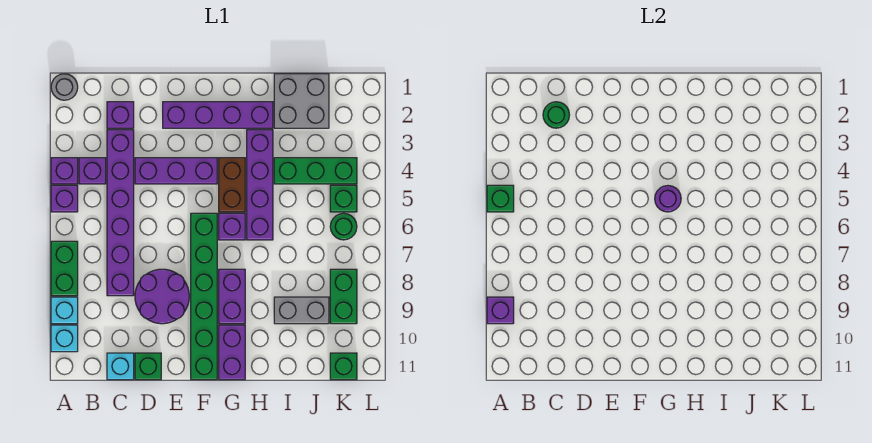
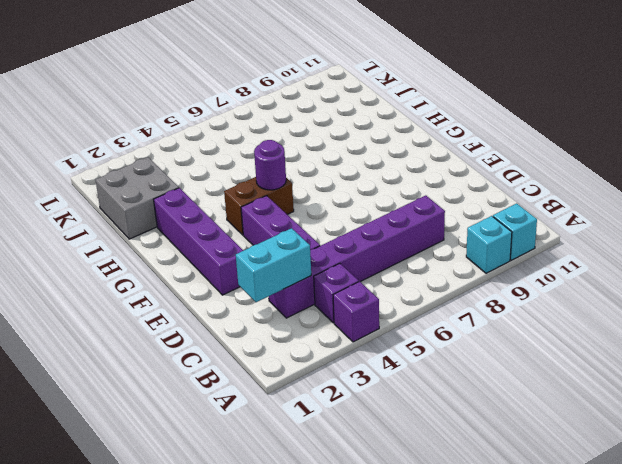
cyan 1x2 brick [236,228,311,302] -> green 1x1 round brick [543,102,569,128]
none -> grey 1x1 round brick [51,74,78,100]
none -> purple 1x1 brick [51,185,78,212]
none -> green 1x2 brick [51,241,78,296]
none -> purple 1x1 brick [107,102,134,128]

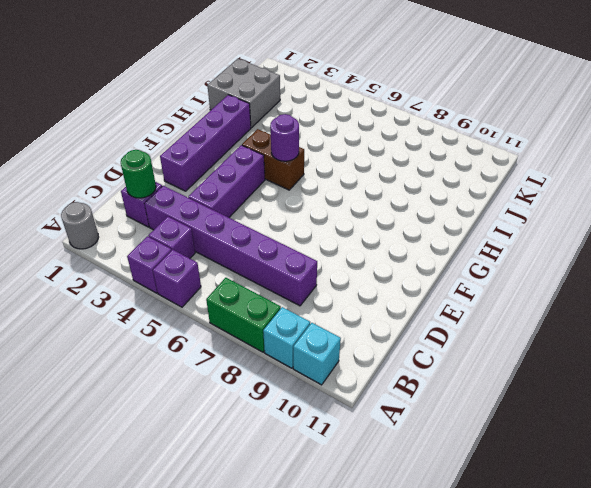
none -> cyan 1x1 brick [107,353,134,380]
none -> purple 2x2 round brick [135,269,189,324]
none -> green 1x1 brick [135,353,161,380]
none -> green 1x6 brick [191,213,217,380]

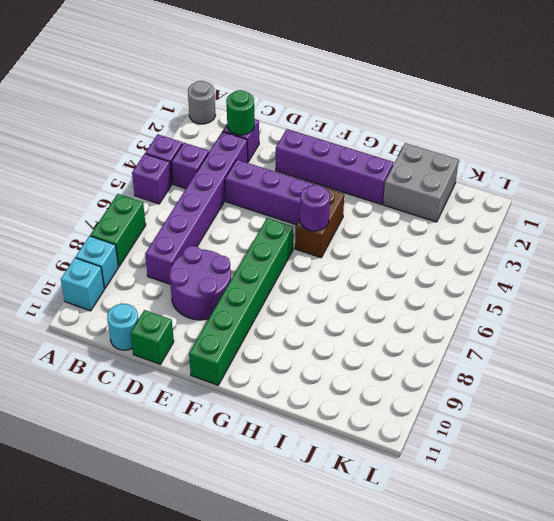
cyan 1x1 round brick [107,304,138,350] -> cyan 1x1 brick [107,353,134,380]
none -> purple 1x1 brick [219,213,245,240]
none -> purple 1x2 brick [219,269,245,324]
none -> purple 1x2 brick [219,325,245,380]
none -> purple 1x4 brick [247,130,273,240]

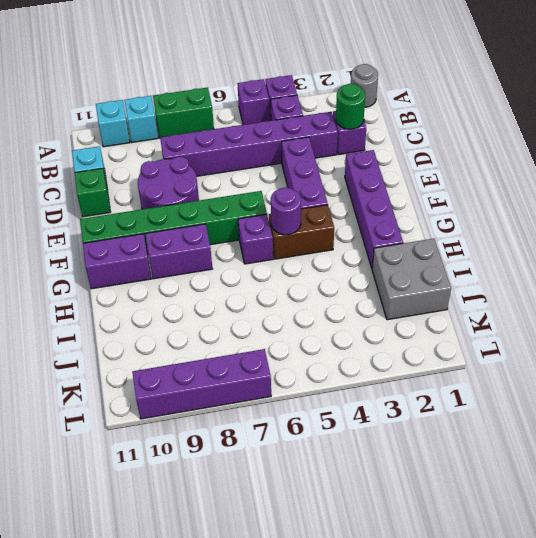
purple 1x4 brick [132,349,271,419] -> purple 1x4 brick moved to [247,130,273,240]
none -> green 1x3 brick [274,158,357,184]
none -> grey 1x2 brick [274,297,329,324]
none -> green 1x1 brick [330,185,357,212]
none -> green 1x1 round brick [330,213,357,240]

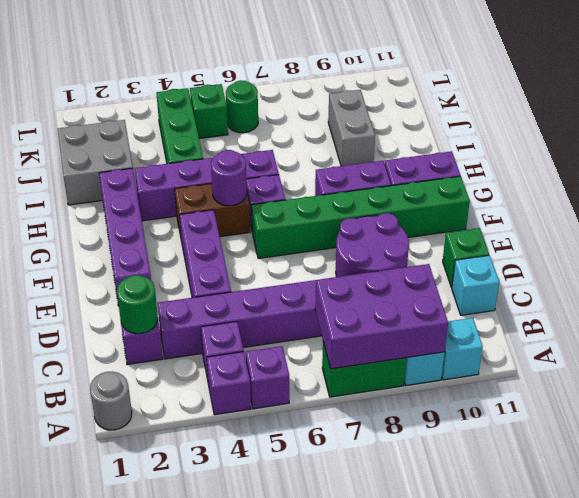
purple 2x3 brick [315,264,448,369] -> purple 1x1 brick [487,297,514,324]
none -> green 1x2 brick [330,269,357,324]
none -> green 1x1 brick [330,353,357,380]
none -> green 1x1 brick [487,185,514,212]

